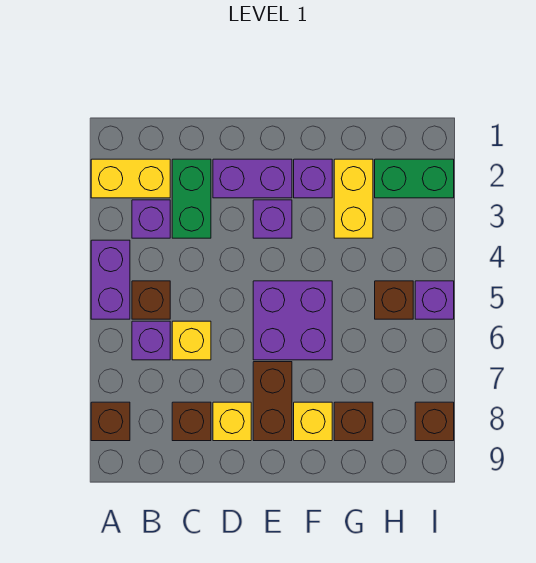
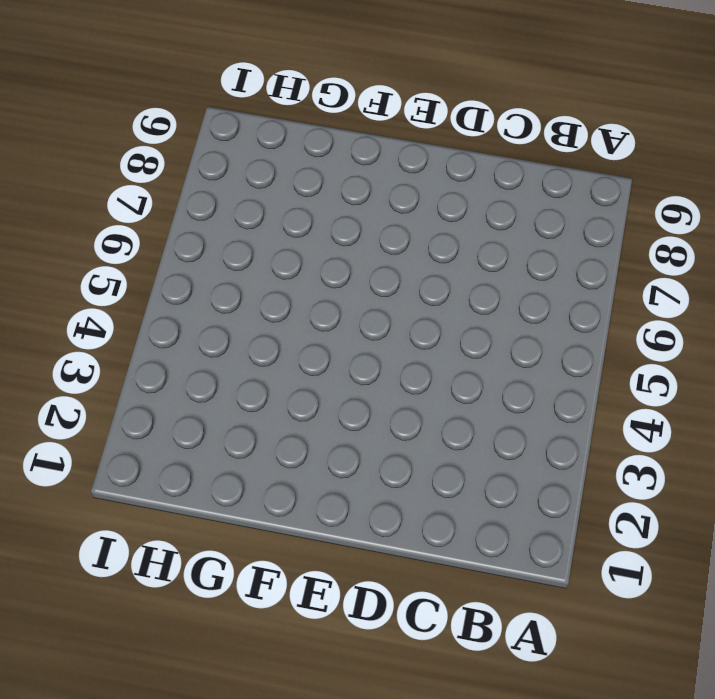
none -> yellow 1x2 brick [91,159,170,198]
none -> purple 1x2 brick [91,240,130,319]
none -> brown 1x1 brick [91,402,130,441]

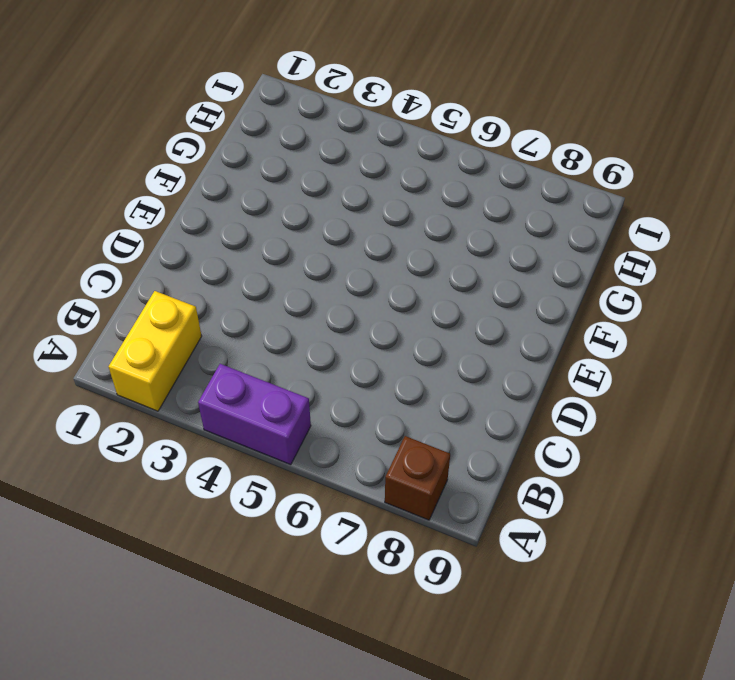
none -> purple 1x1 brick [132,200,170,238]
none -> brown 1x1 brick [132,281,170,319]
none -> purple 1x1 brick [132,321,170,360]

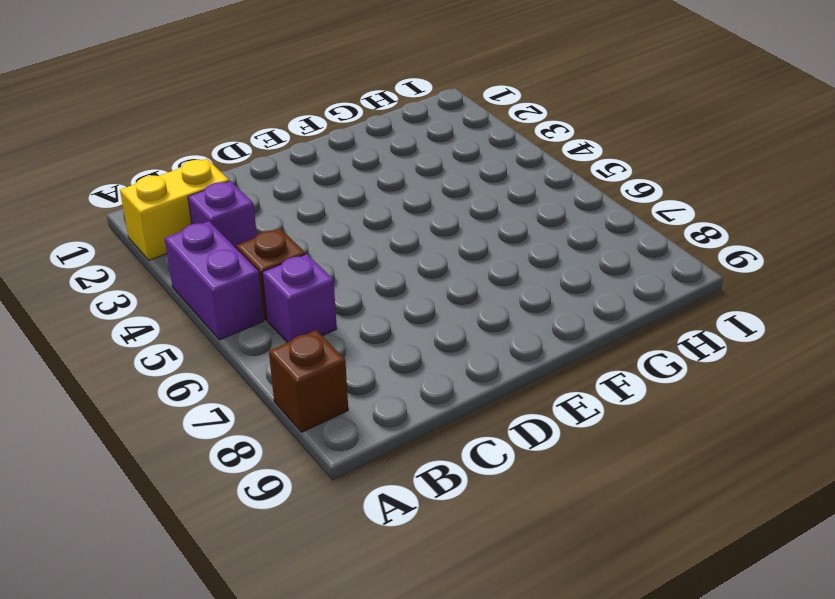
none -> green 1x2 brick [172,159,211,238]
none -> yellow 1x1 brick [172,321,211,360]
none -> brown 1x1 brick [172,402,211,441]

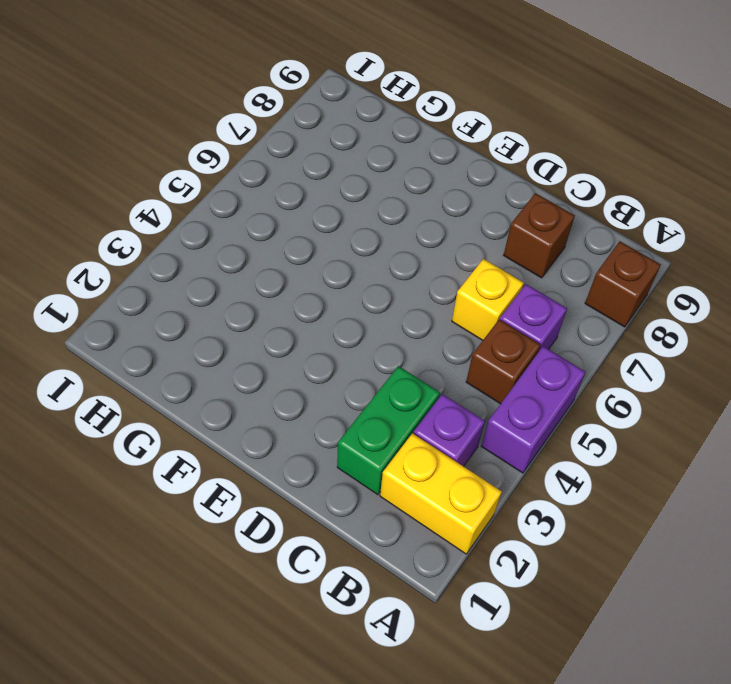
none -> purple 1x2 brick [213,159,292,198]
none -> yellow 1x1 brick [213,402,251,441]
none -> purple 1x1 brick [253,200,292,238]

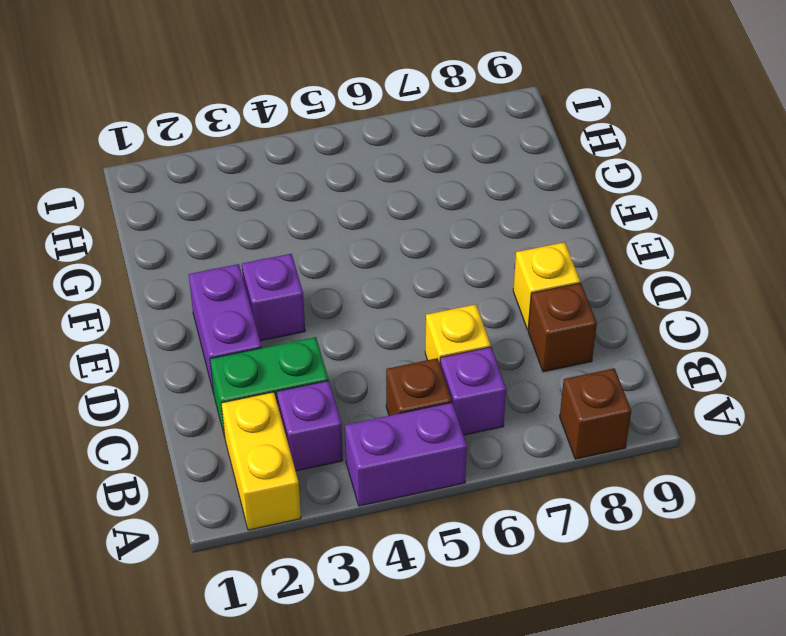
none -> purple 2x2 brick [253,281,332,360]
none -> brown 1x2 brick [253,362,292,441]
none -> purple 1x1 brick [294,159,332,198]

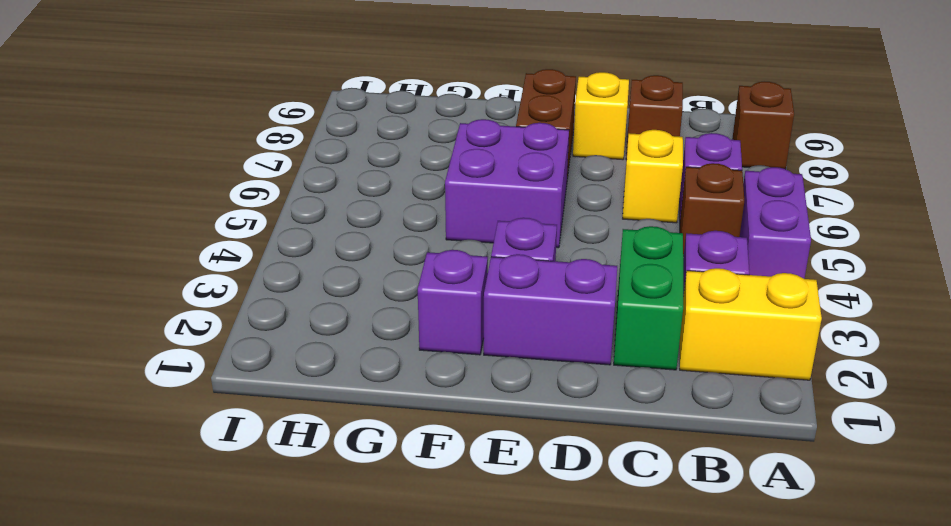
none -> yellow 1x1 brick [294,402,332,441]
none -> yellow 1x2 brick [334,159,373,238]
none -> brown 1x1 brick [334,402,373,441]

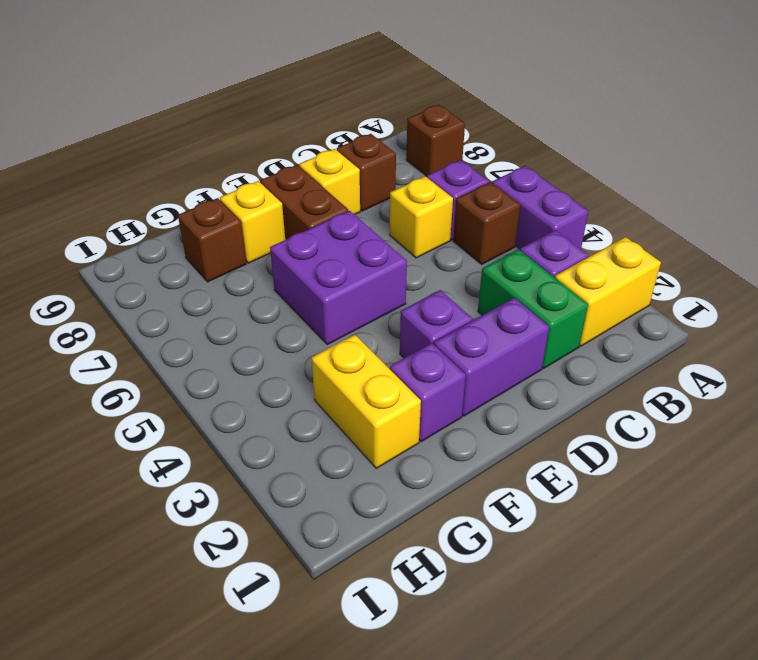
none -> green 1x2 brick [375,159,454,198]
none -> brown 1x1 brick [375,281,413,319]
none -> purple 1x1 brick [415,281,454,319]

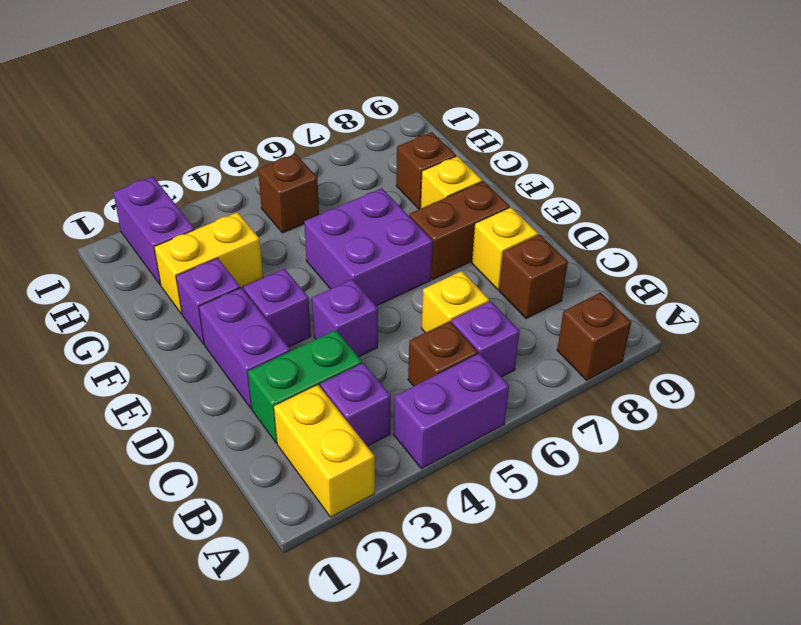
purple 1x1 brick [312,279,378,357] -> purple 1x1 brick moved to [415,281,454,319]
purple 1x2 brick [113,177,195,285] -> green 1x2 brick [375,159,454,198]
none -> brown 1x1 brick [415,402,454,441]

